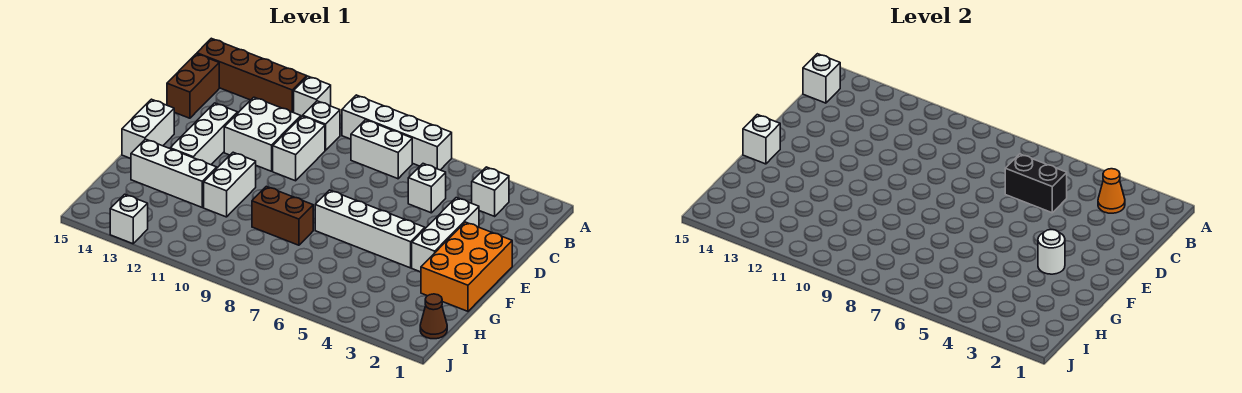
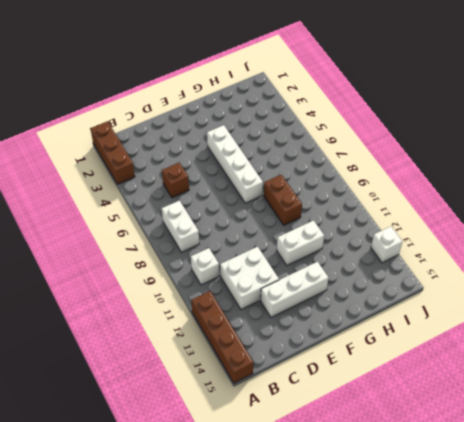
brown 1x3 brick [90,121,135,184] -> none
brown 1x1 brick [162,163,189,198] -> white 1x1 brick [408,164,446,213]
none -> white 1x4 brick [342,95,452,170]
none -> white 1x1 brick [294,76,331,117]
none -> white 1x1 brick [472,167,509,216]

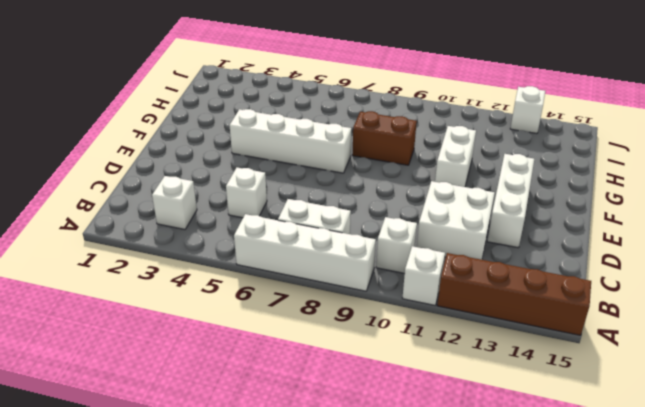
none -> brown 1x2 brick [167,54,219,118]
none -> white 1x2 brick [273,116,325,181]
none -> white 1x3 brick [412,198,479,272]

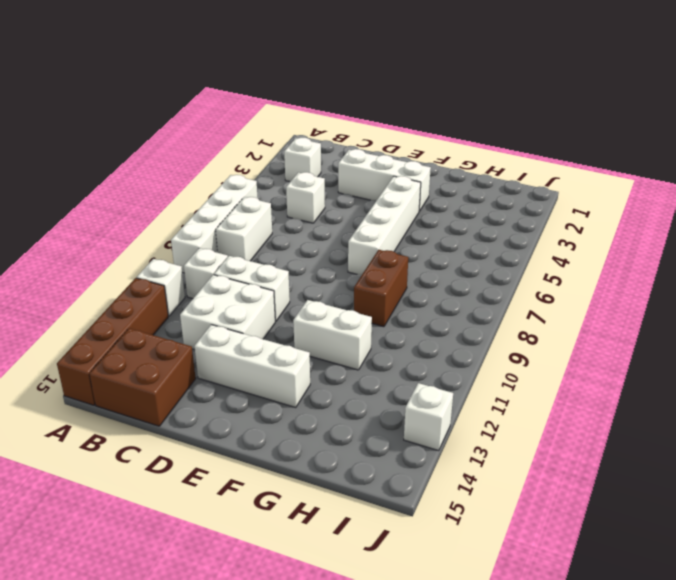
brown 2x2 brick [89,328,196,426] -> brown 1x2 brick [167,54,219,118]
none -> orange 2x3 brick [421,222,512,311]
none -> white 1x2 brick [122,99,174,158]
none -> white 1x3 brick [131,139,217,207]

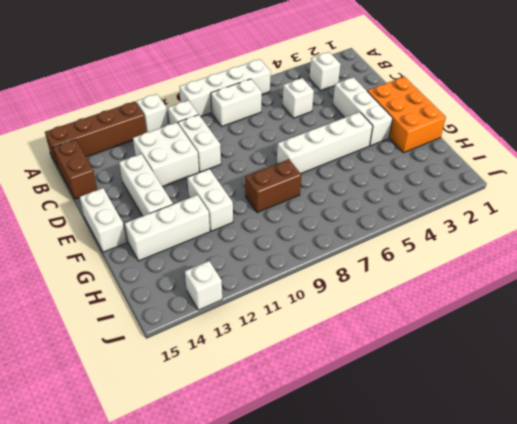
none -> brown 1x1 cone [420,294,447,339]
none -> orange 1x1 cone [1098,169,1125,213]
none -> white 1x1 brick [803,54,840,103]

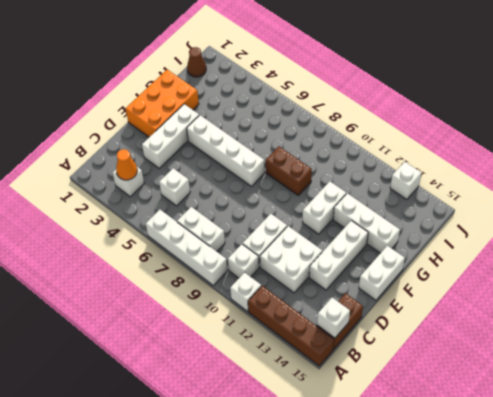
none -> black 1x2 brick [1005,154,1067,213]
none -> white 1x1 round brick [1038,230,1065,274]
none -> white 1x1 brick [743,115,780,164]

